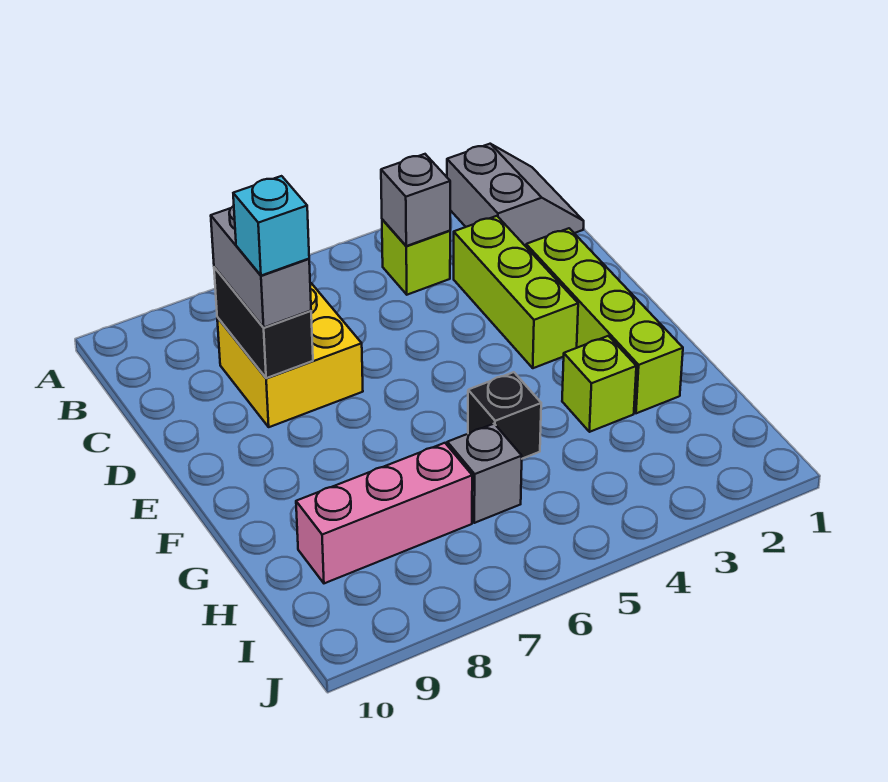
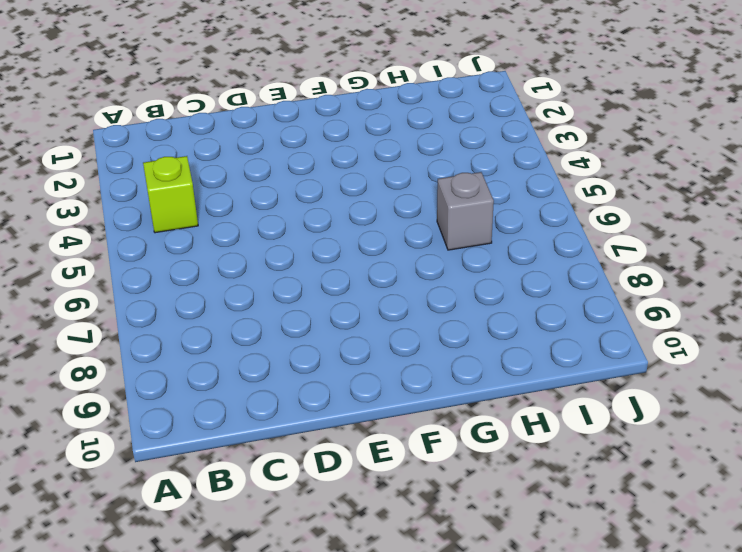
none -> grey 2x2 slope [447,144,584,246]
none -> lime 1x3 brick [454,216,578,368]
none -> yellow 2x2 brick [217,283,363,427]

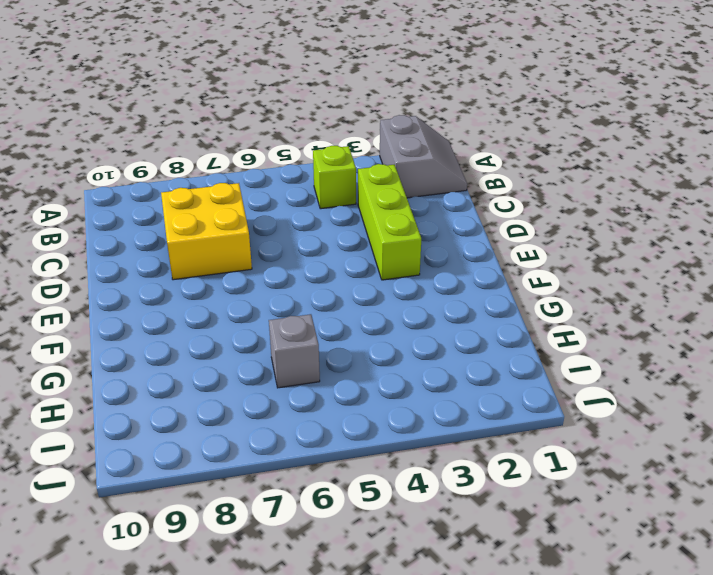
none -> lime 1x4 brick [526,228,683,413]
none -> lime 1x1 brick [562,336,636,432]
none -> black 1x1 brick [468,372,541,459]

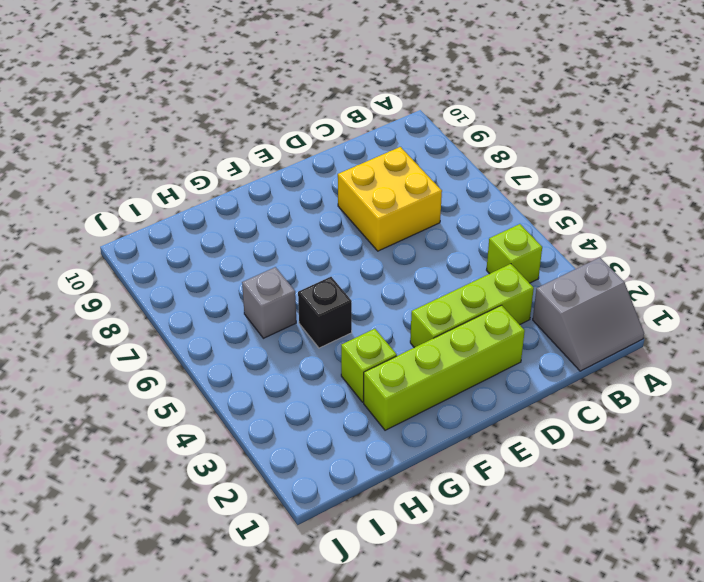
none -> pink 1x3 brick [296,443,472,583]
none -> grey 1x1 brick [381,154,450,246]
none -> black 1x2 brick [214,267,313,378]

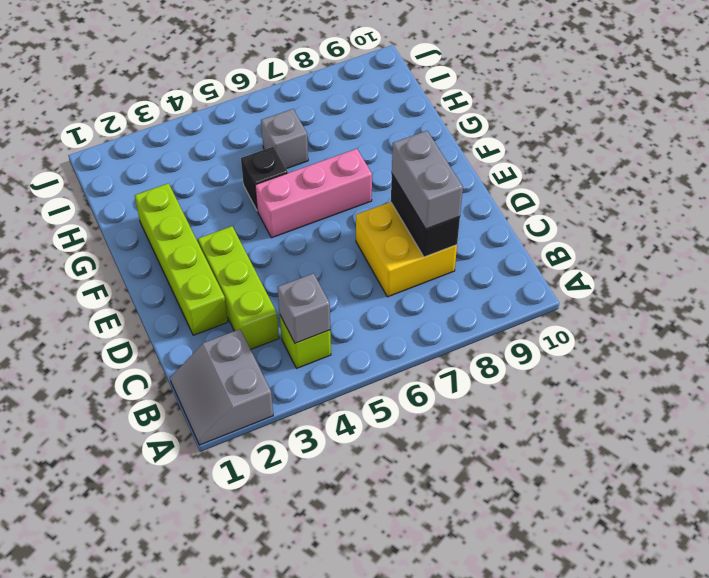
pink 1x3 brick [255,149,372,238] -> pink 1x3 brick moved to [296,443,472,583]
none -> lime 1x1 brick [562,336,636,432]
none -> cyan 1x1 brick [233,176,309,276]

